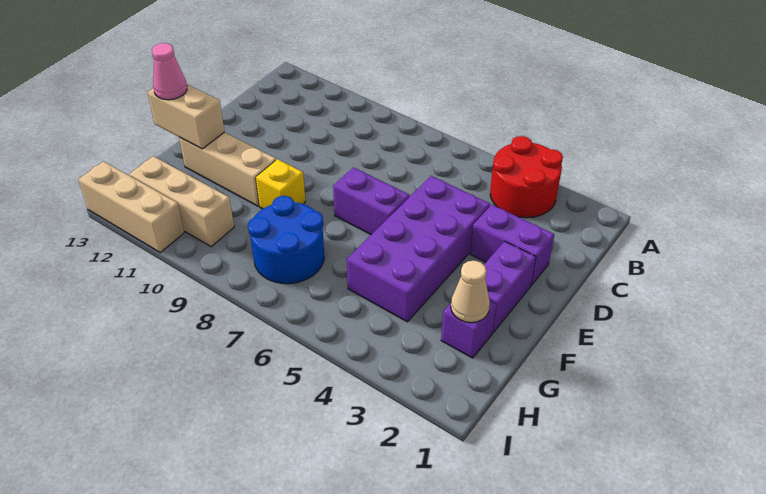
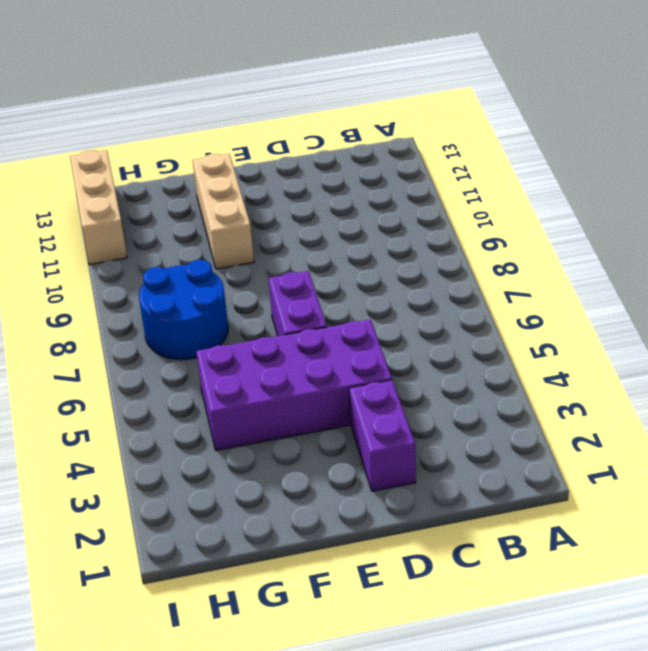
none -> red 2x2 round brick [490,136,563,218]
none -> purple 1x2 brick [484,241,536,332]
none -> yellow 1x1 brick [256,159,305,209]

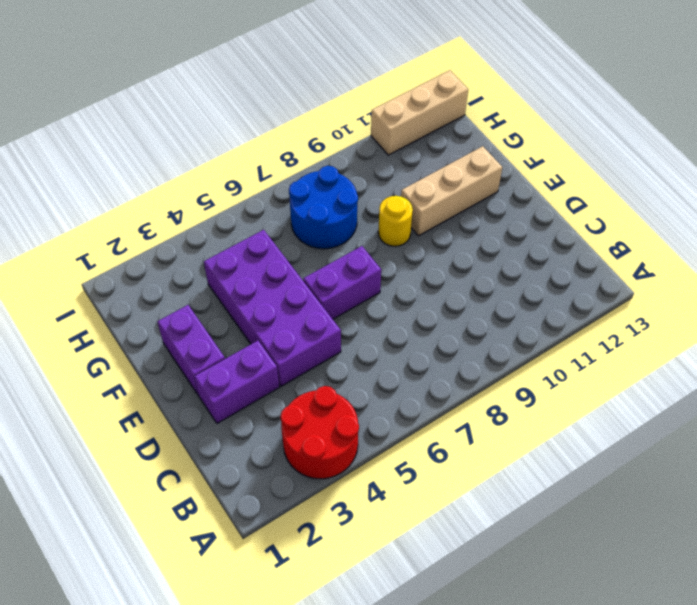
yellow 1x1 round brick [378,196,413,246] -> yellow 1x1 brick [256,159,305,209]
none -> purple 1x1 brick [441,301,496,358]
none -> tan 1x3 brick [129,156,234,247]
none -> tan 1x2 brick [148,84,224,149]

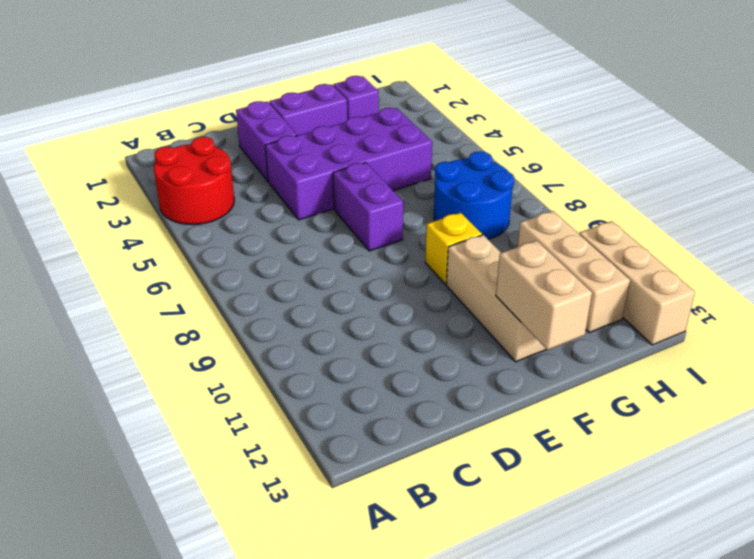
none -> tan 1x1 cone [451,261,490,323]
none -> pink 1x1 cone [152,43,187,100]

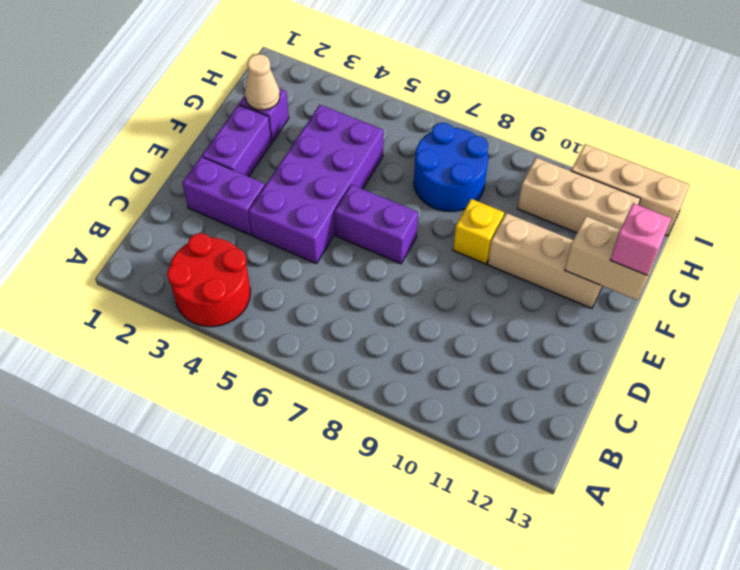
pink 1x1 brick [610,203,671,275] -> pink 1x1 cone [152,43,187,100]

